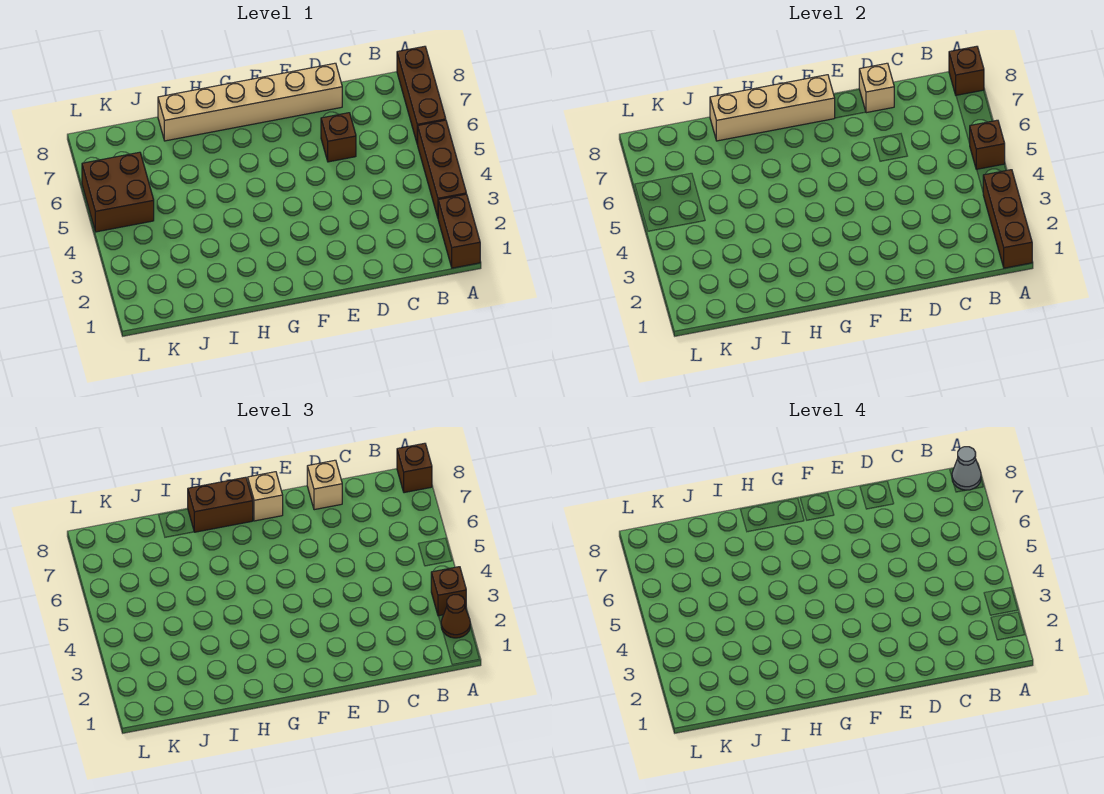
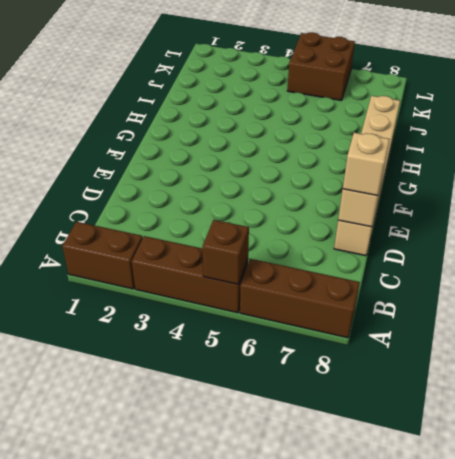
none -> brown 1x1 brick [321,113,356,162]
none -> brown 1x3 brick [983,170,1032,268]
none -> brown 1x1 brick [949,46,984,95]

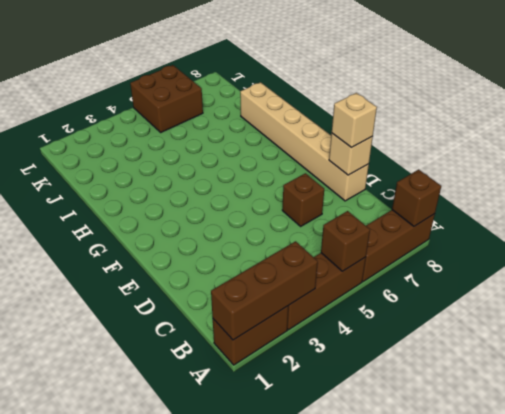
none -> tan 1x4 brick [710,75,835,141]
none -> brown 1x1 cone [441,595,470,638]
none -> brown 1x1 brick [431,567,466,616]

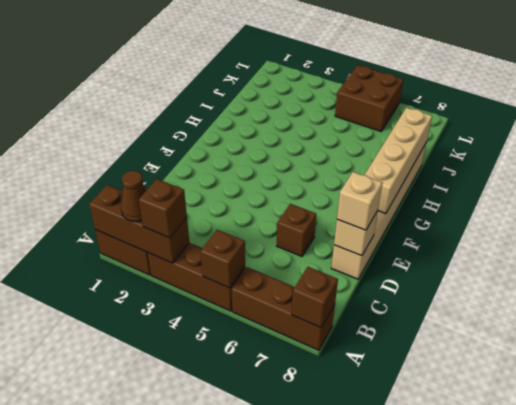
none -> brown 1x1 brick [397,443,432,493]
none -> tan 1x1 brick [248,472,283,521]
none -> brown 1x2 brick [188,477,253,532]

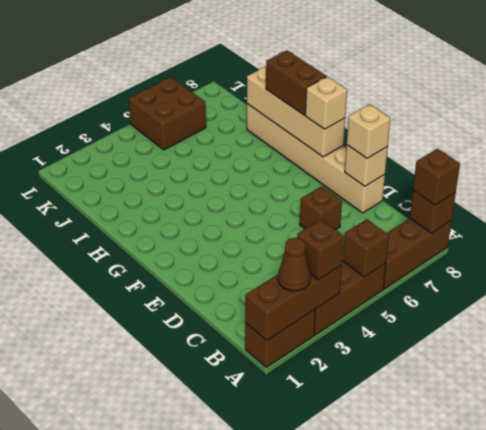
none -> grey 1x1 cone [952,447,981,490]

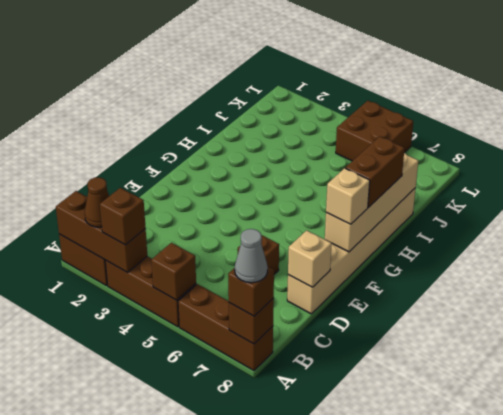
none -> tan 1x1 brick [307,460,342,510]

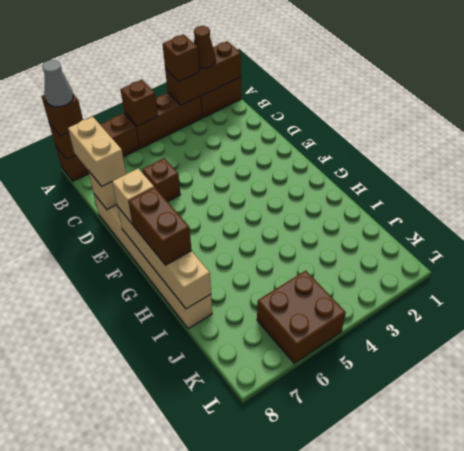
tan 1x2 brick [68,117,126,186] -> tan 1x1 brick [307,460,342,510]

